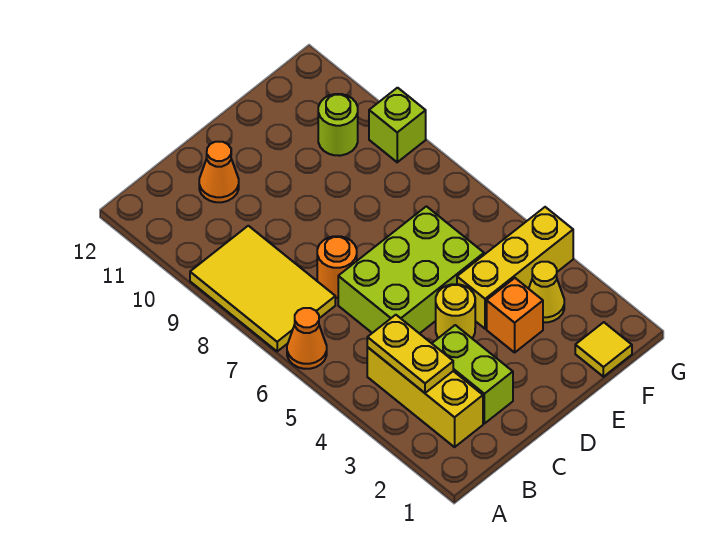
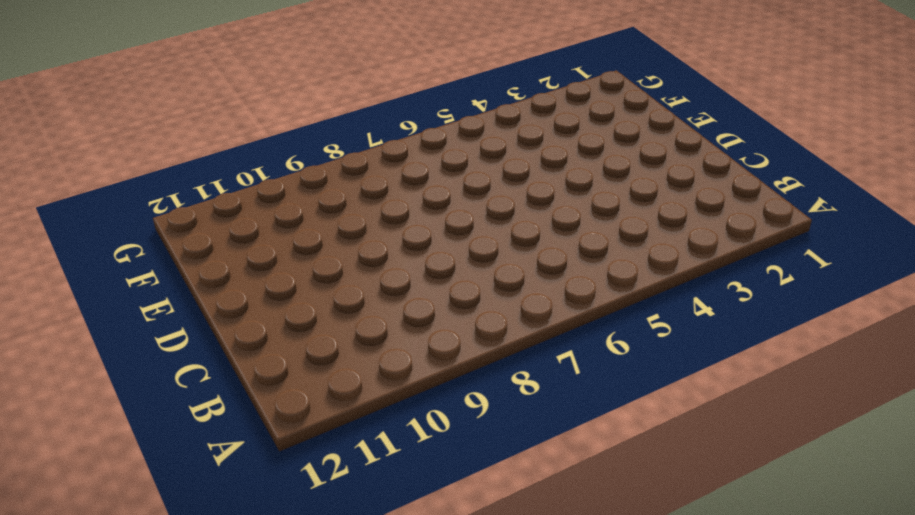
none -> orange 1x1 cone [287,308,327,369]
none -> yellow 2x3 tile [190,226,335,351]
none -> yellow 1x3 brick [367,347,483,447]

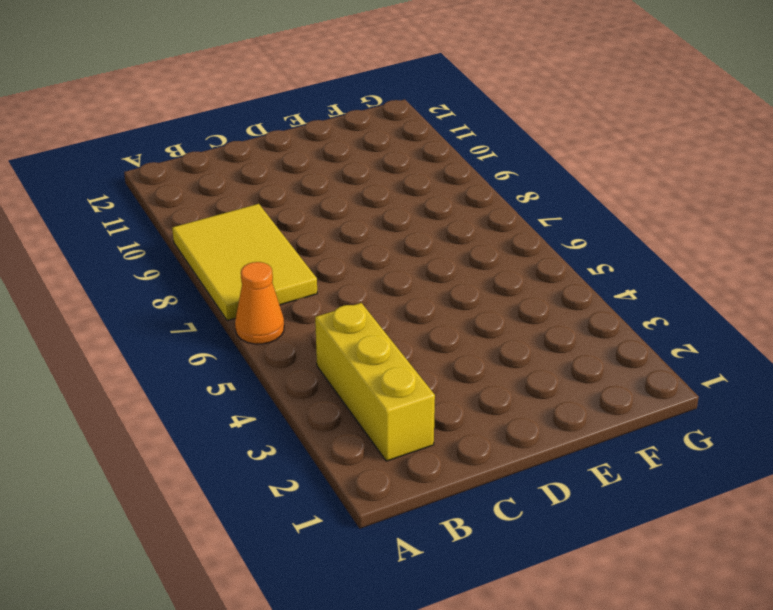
none -> lime 1x2 brick [432,325,513,424]
none -> lime 2x3 brick [338,206,484,334]
none -> orange 1x1 round brick [317,236,357,298]

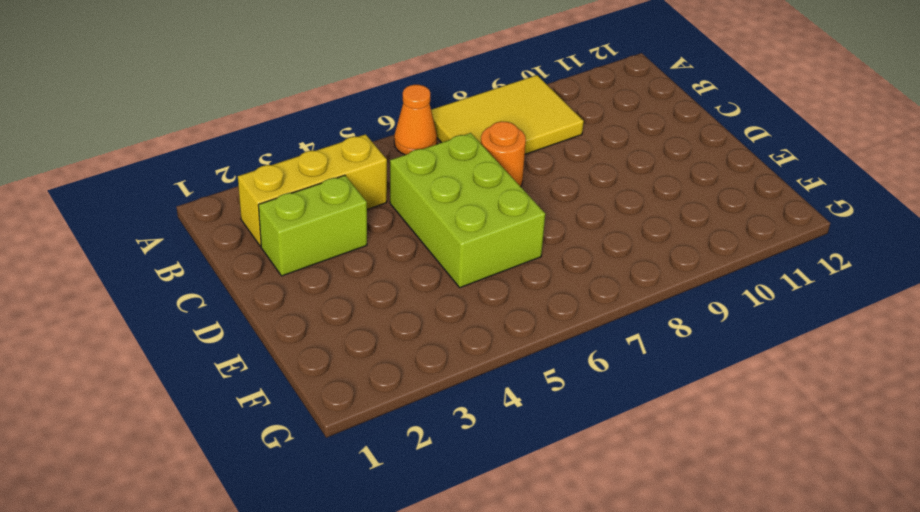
none -> orange 1x1 cone [199,142,239,202]
none -> yellow 1x1 round brick [436,284,475,338]
none -> orange 1x1 brick [487,278,543,352]

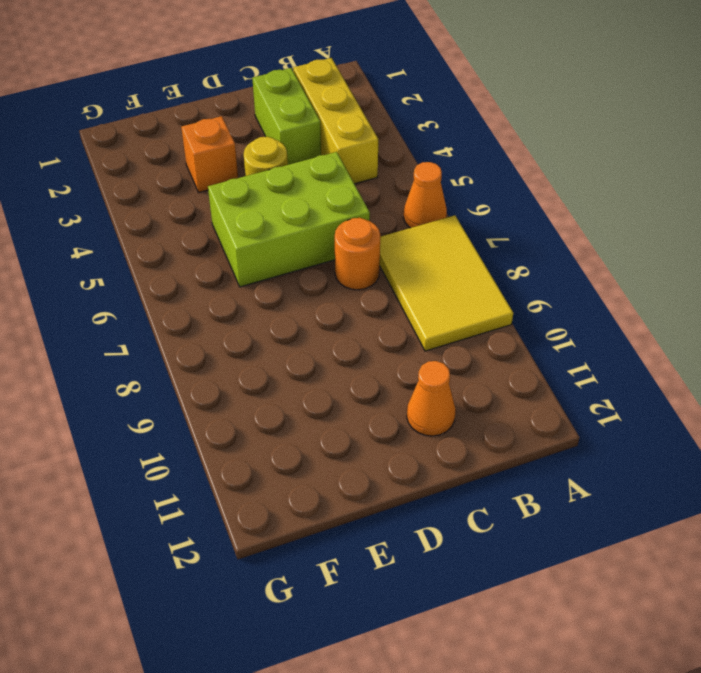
none -> yellow 1x3 brick [457,207,573,329]
none -> yellow 1x1 tile [575,322,632,377]
none -> yellow 1x1 cone [529,262,564,322]

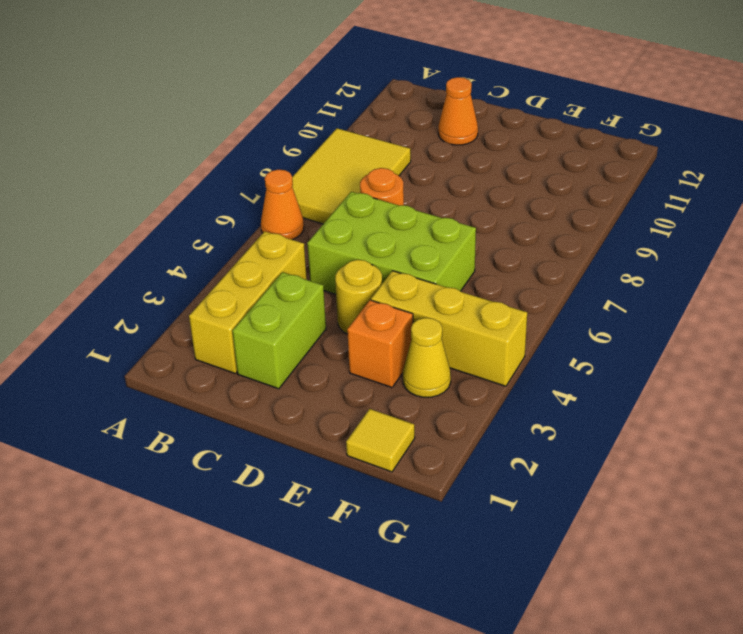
none -> lime 1x1 round brick [318,94,358,156]
none -> lime 1x1 brick [369,88,426,162]
none -> yellow 1x2 plate [367,315,453,393]

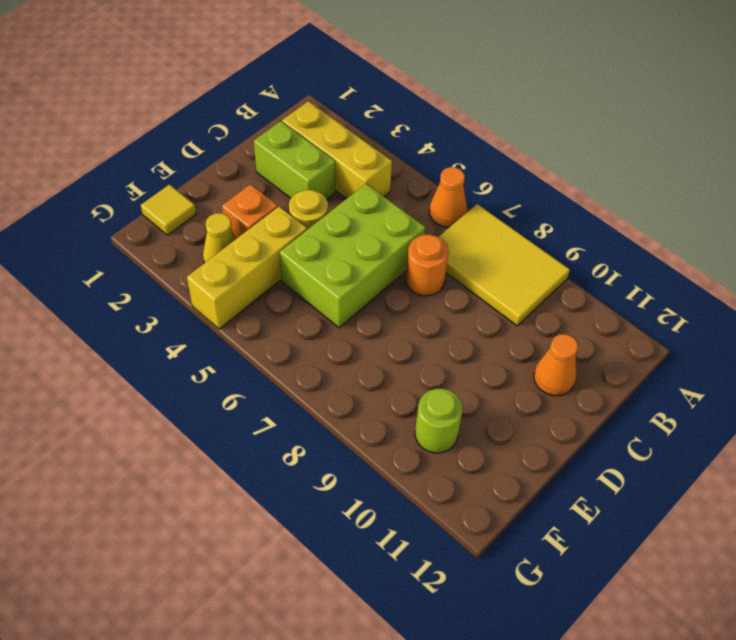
none -> lime 1x1 brick [369,88,426,162]
none -> yellow 1x2 plate [367,315,453,393]

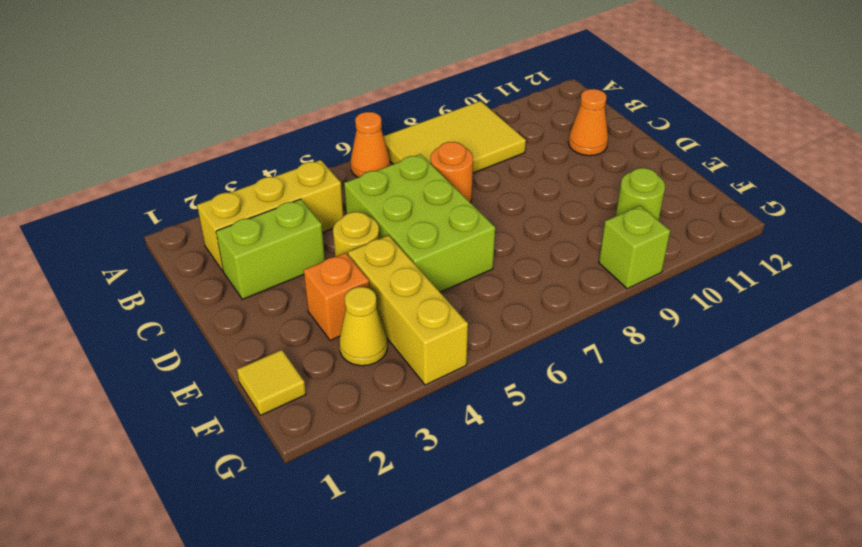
none -> yellow 1x2 plate [367,315,453,393]

